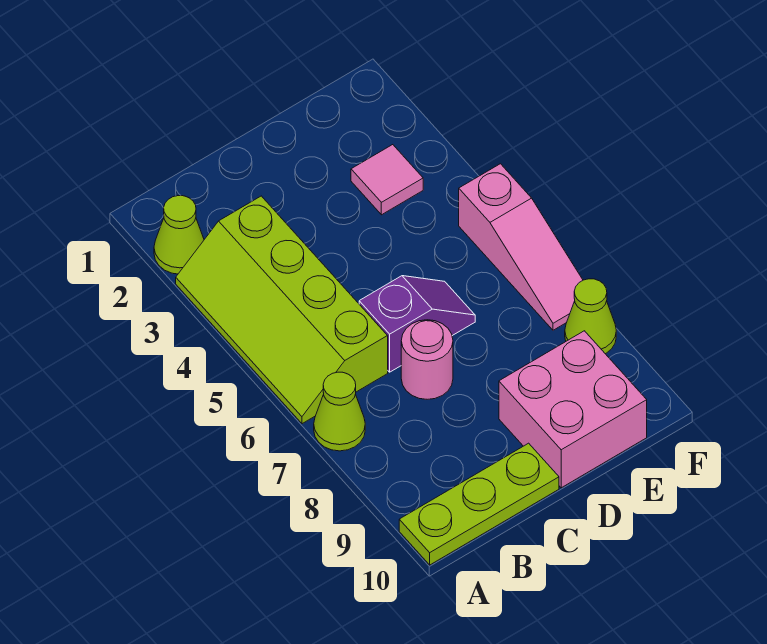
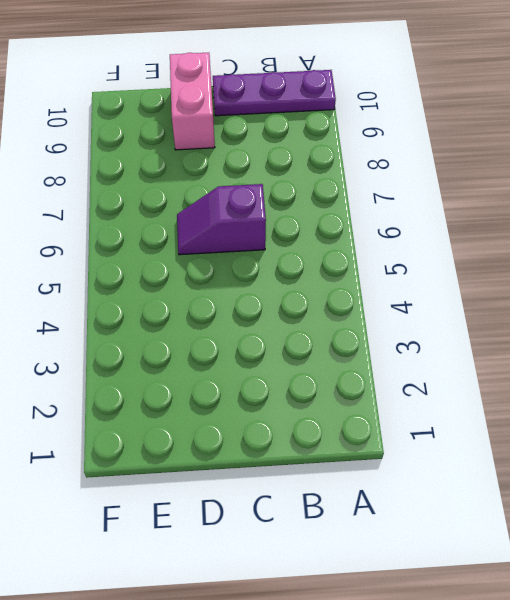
purple 1x3 plate [213,70,336,116] -> lime 1x3 plate [399,443,559,565]
pink 1x2 brick [170,53,215,150] -> pink 2x2 brick [499,331,647,488]
none -> lime 1x1 cone [154,196,204,274]
none -> lime 2x4 slope [176,196,388,424]

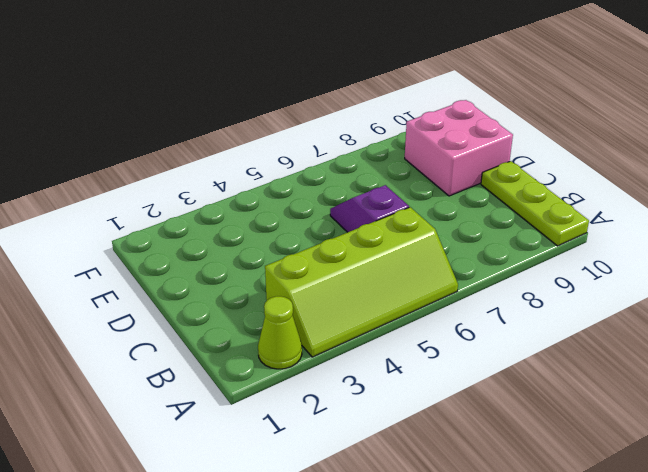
none -> lime 1x1 cone [314,372,365,451]
none -> pink 1x1 round brick [401,320,453,399]

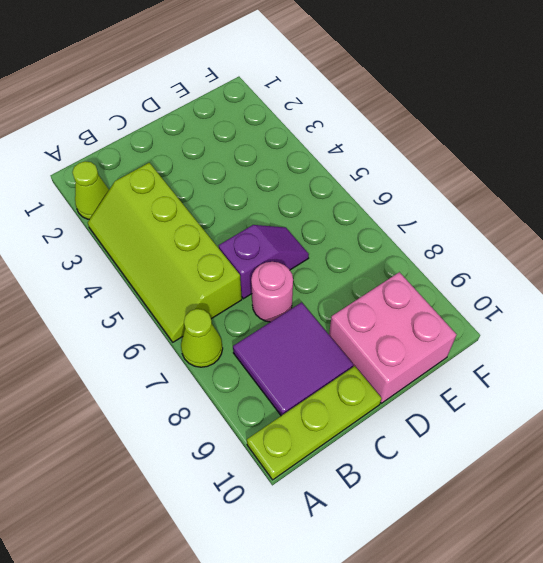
purple 2x2 tile [233,302,353,416] -> none
none -> pink 1x1 tile [351,145,423,215]
none -> pink 1x3 slope [459,164,583,330]

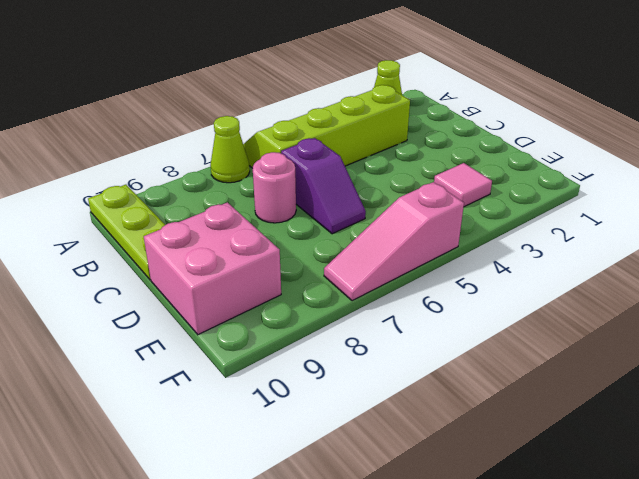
none -> lime 1x1 cone [565,279,616,354]

